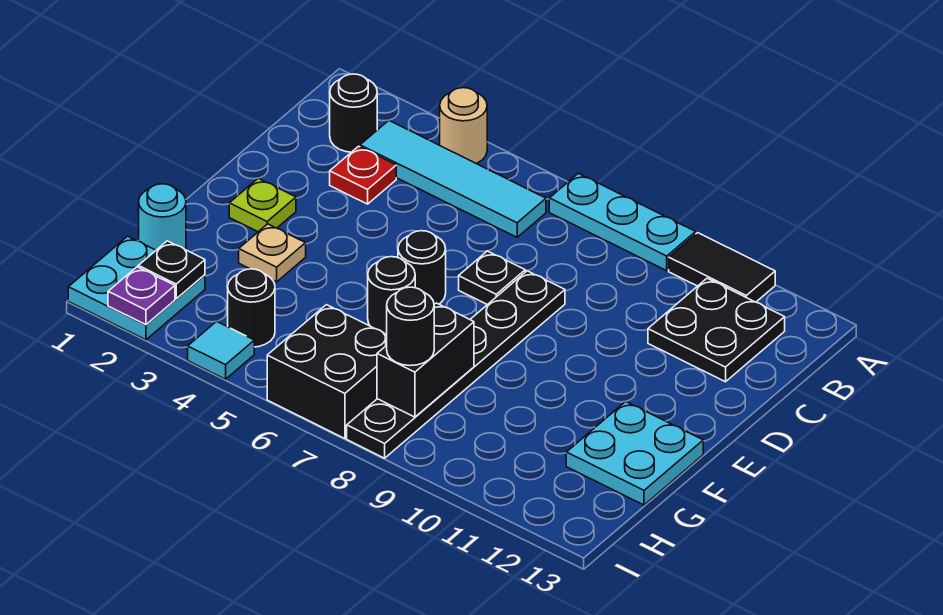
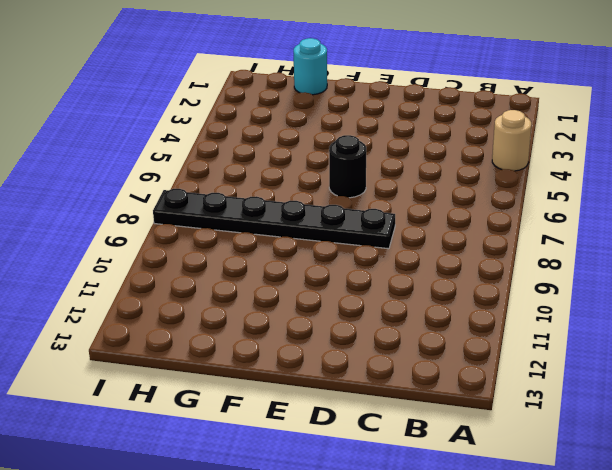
none -> cyan 1x3 plate [549,173,696,271]
none -> black 1x2 tile [669,233,775,302]
none -> black 1x1 round brick [330,74,377,152]

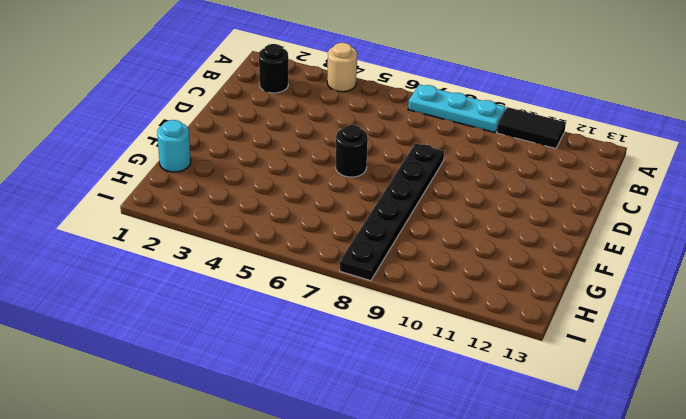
none -> cyan 1x4 tile [360,121,546,237]
none -> black 2x2 plate [648,278,785,382]
none -> red 1x1 plate [330,146,396,204]

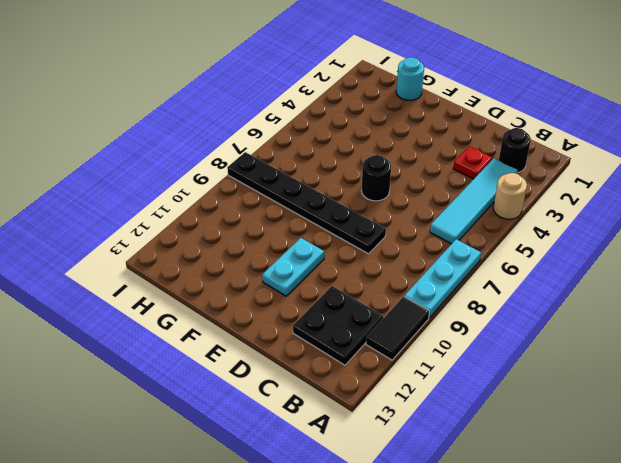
cyan 1x2 plate [262,238,324,296] -> none
none -> black 1x1 plate [459,251,525,305]
none -> lime 1x1 plate [229,178,296,232]
none -> tan 1x1 plate [239,224,306,282]

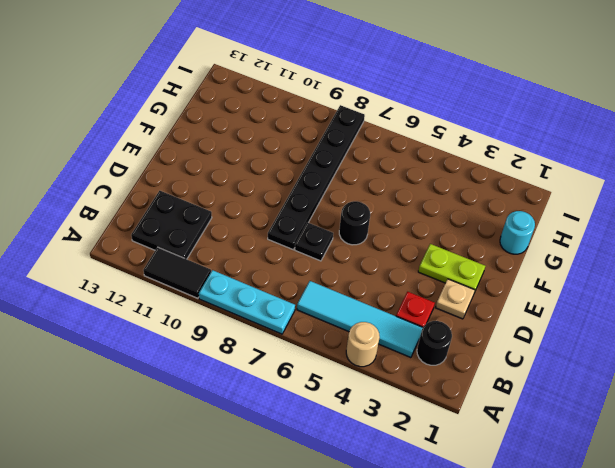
tan 1x1 plate [436,279,475,319] -> tan 1x1 plate moved to [239,224,306,282]
lime 1x2 plate [418,244,485,293] -> lime 1x1 plate [229,178,296,232]
none -> black 1x1 round brick [368,257,415,334]
none -> cyan 2x2 plate [566,402,703,505]
none -> cyan 2x2 plate [68,236,205,340]

